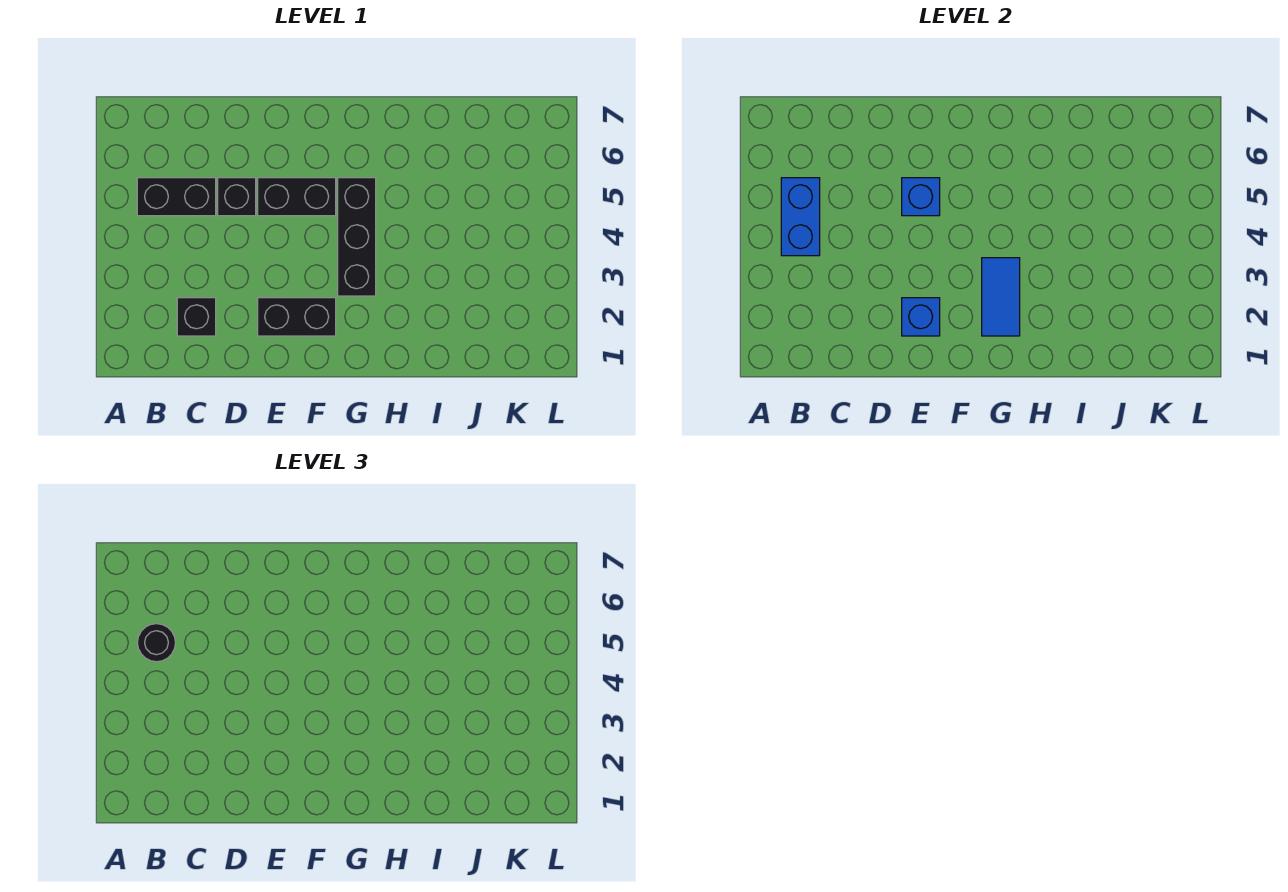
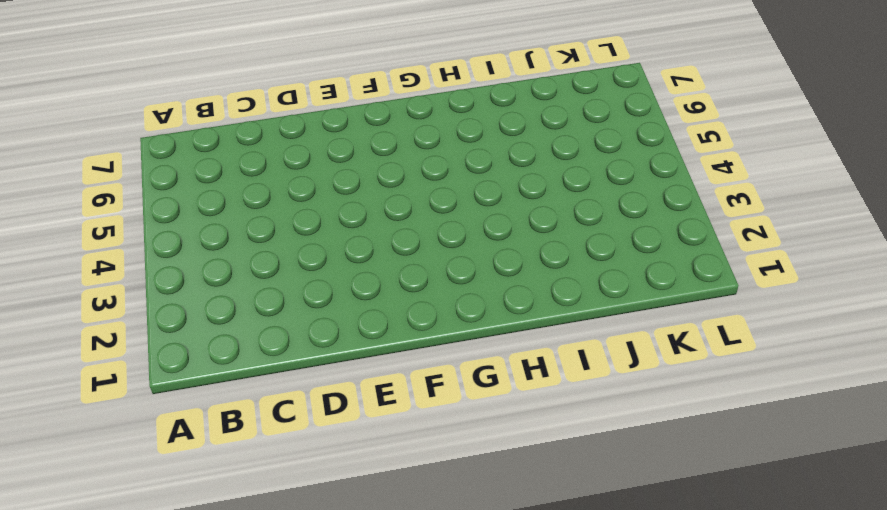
none -> black 1x2 brick [137,178,216,216]
none -> black 1x1 brick [177,298,216,336]

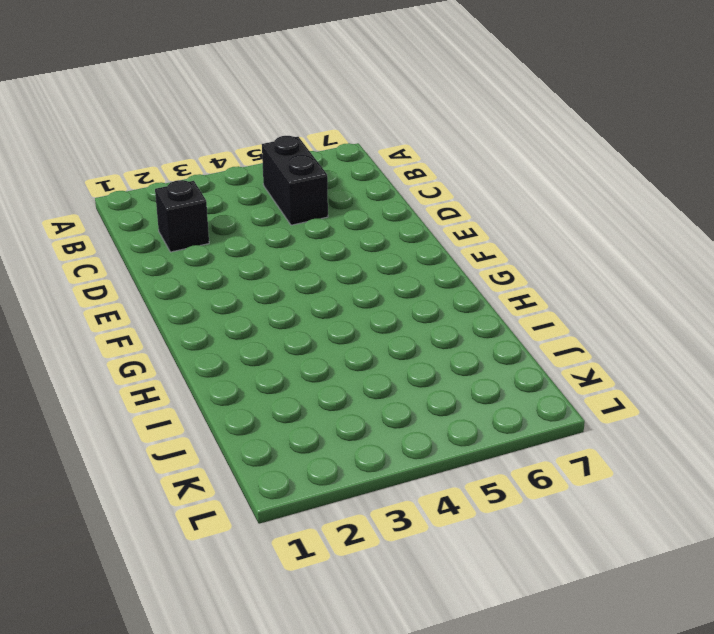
none -> black 1x1 brick [218,178,256,216]
none -> black 1x2 brick [258,298,336,336]

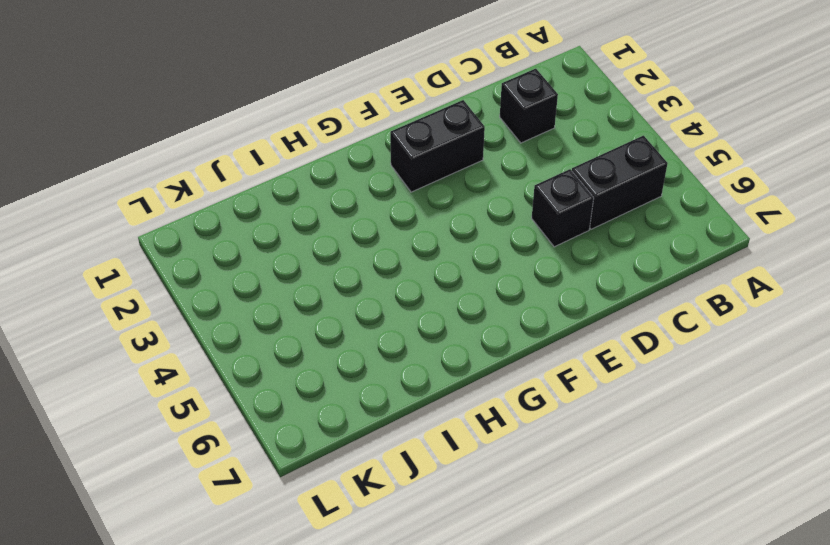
none -> black 1x2 brick [258,178,336,216]
none -> black 1x3 brick [338,178,376,296]

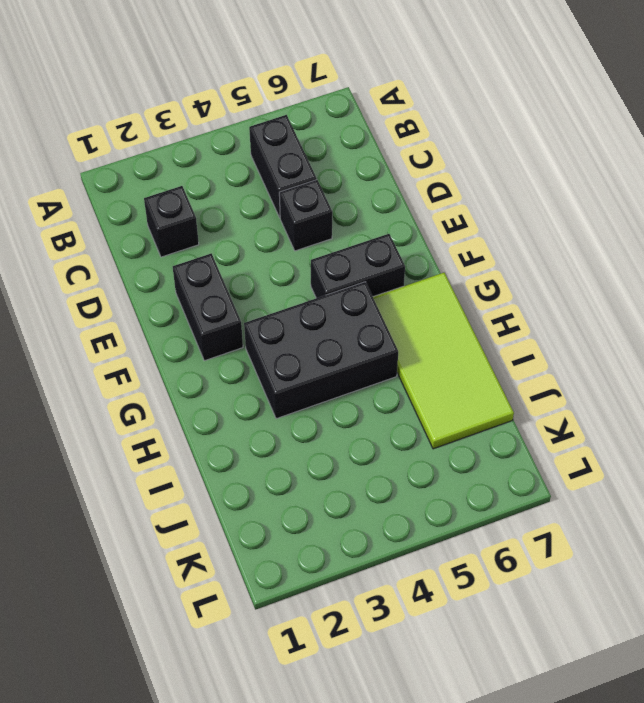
black 1x2 brick [311,234,405,298] -> black 1x2 brick turned to [258,178,336,216]
black 2x3 brick [244,282,398,419] -> black 1x3 brick [338,178,376,296]
lime 2x4 tile [373,273,514,449] -> none
none -> blue 1x2 brick [781,178,820,256]
none -> blue 1x1 brick [902,298,940,336]

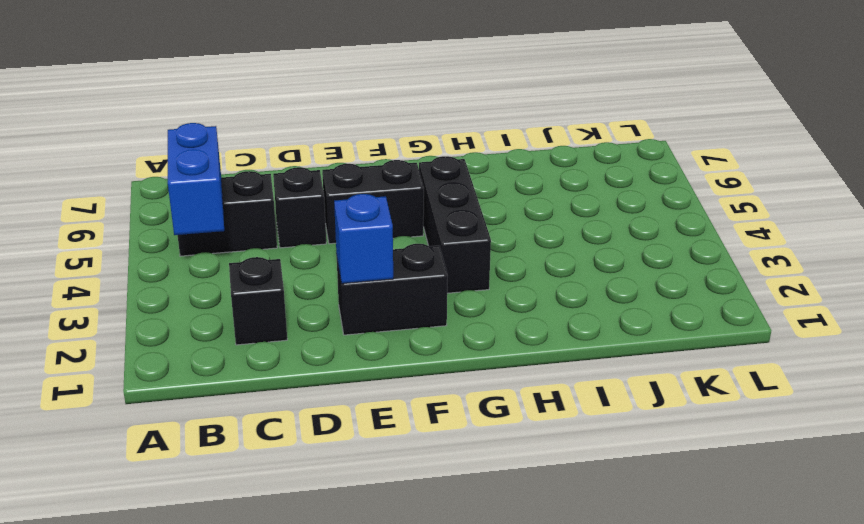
none -> blue 1x1 brick [902,178,940,216]
none -> blue 1x2 tile [982,258,1020,336]

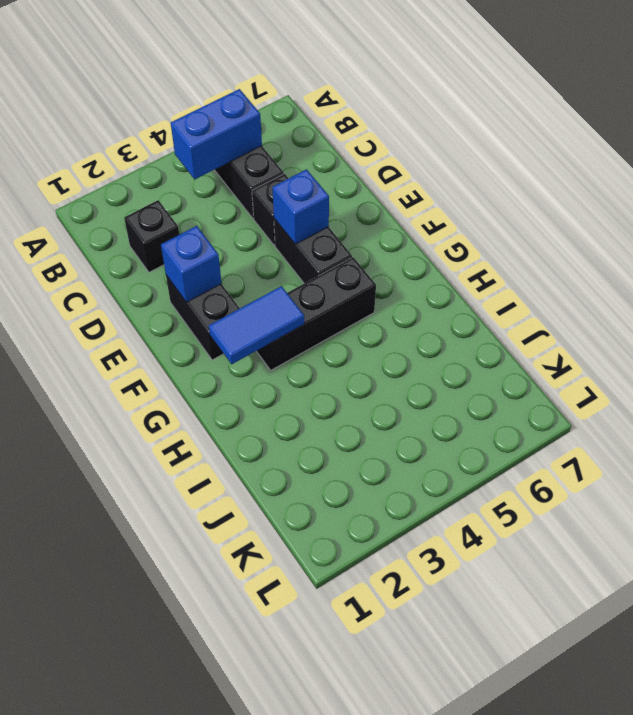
none -> black 1x1 round brick [137,624,176,662]

